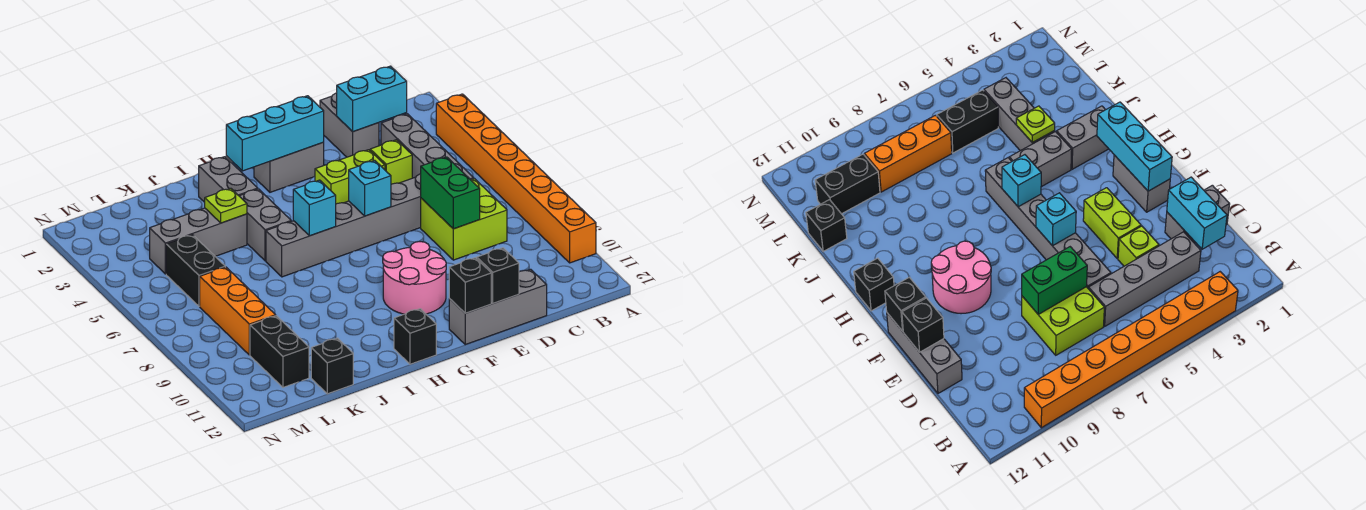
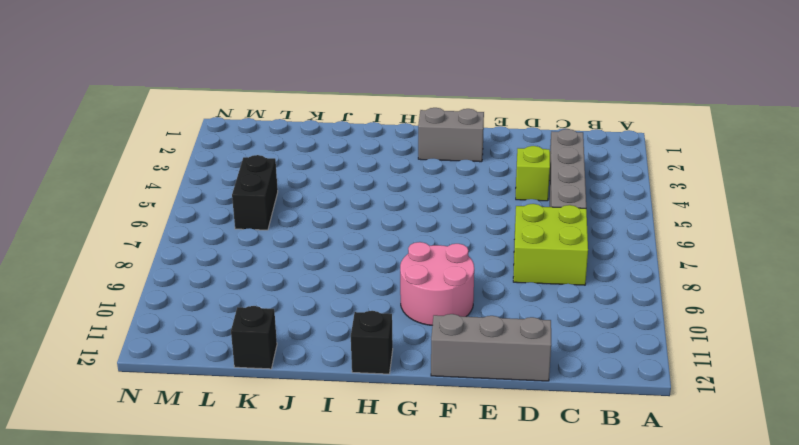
none -> orange 1x8 brick [436,94,596,263]
none -> grey 1x2 brick [320,93,379,157]
none -> grey 1x6 brick [266,174,421,277]

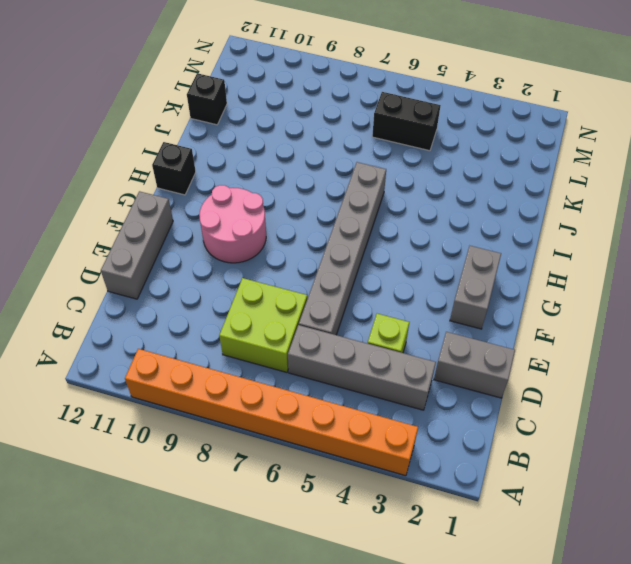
none -> lime 1x2 brick [315,150,385,204]
none -> grey 1x2 brick [199,157,258,202]
none -> grey 1x2 brick [240,189,291,261]

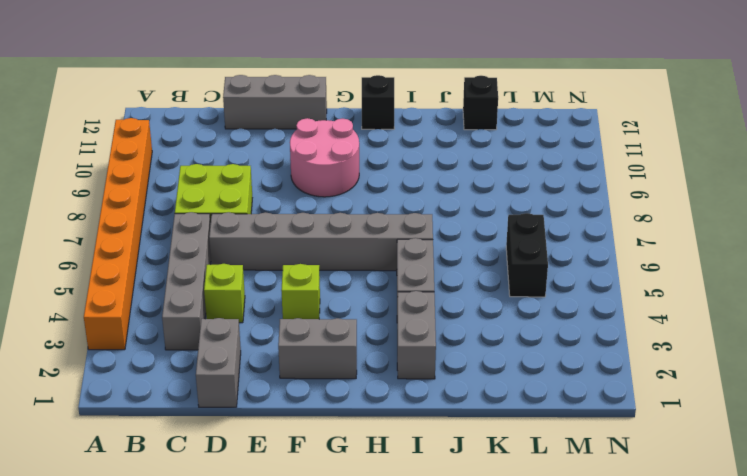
lime 1x1 brick [281,264,320,319] -> lime 1x2 brick [315,150,385,204]
none -> grey 1x3 brick [150,208,247,274]
none -> orange 1x3 brick [200,267,276,355]
none -> black 1x2 brick [250,316,309,387]

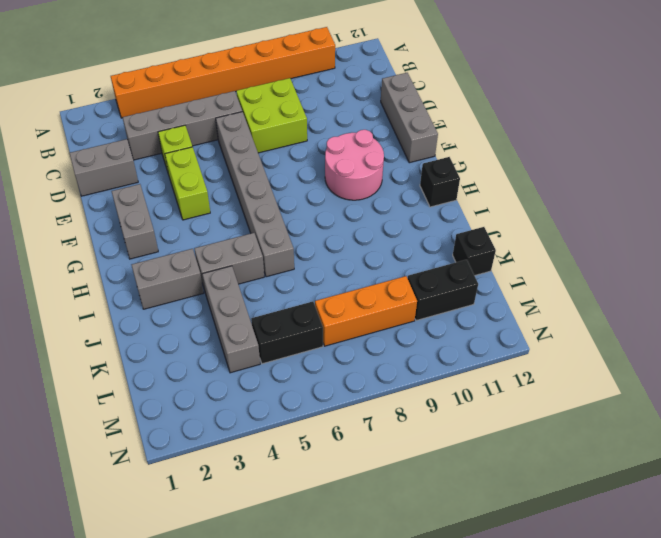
none -> cyan 1x2 brick [337,66,407,132]
none -> green 1x2 brick [421,157,480,229]
none -> black 1x1 brick [477,248,519,303]

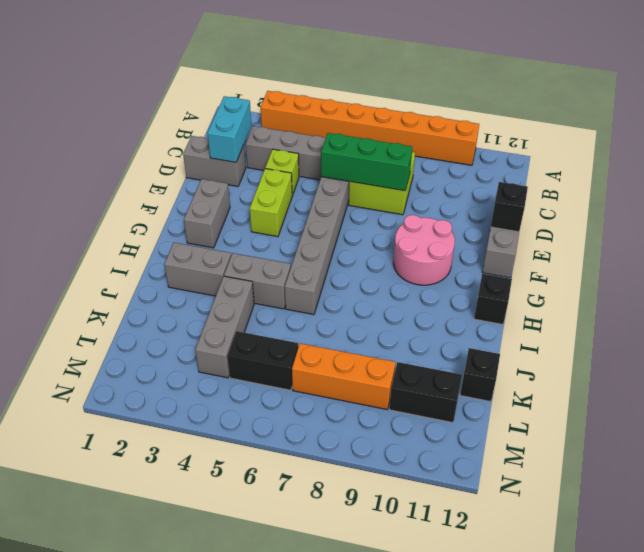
green 1x3 brick [321,133,412,191] -> green 1x2 brick [421,157,480,229]
none -> cyan 1x3 brick [226,96,324,171]
none -> cyan 1x1 brick [349,160,391,216]
none -> black 1x1 brick [449,258,491,313]

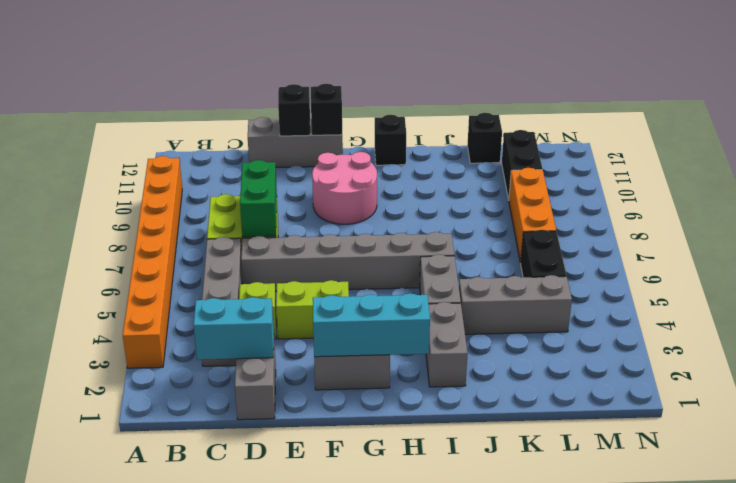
none -> cyan 1x1 brick [349,160,391,216]
none -> cyan 1x1 brick [293,180,336,236]
none -> lime 1x1 plate [205,188,247,223]

